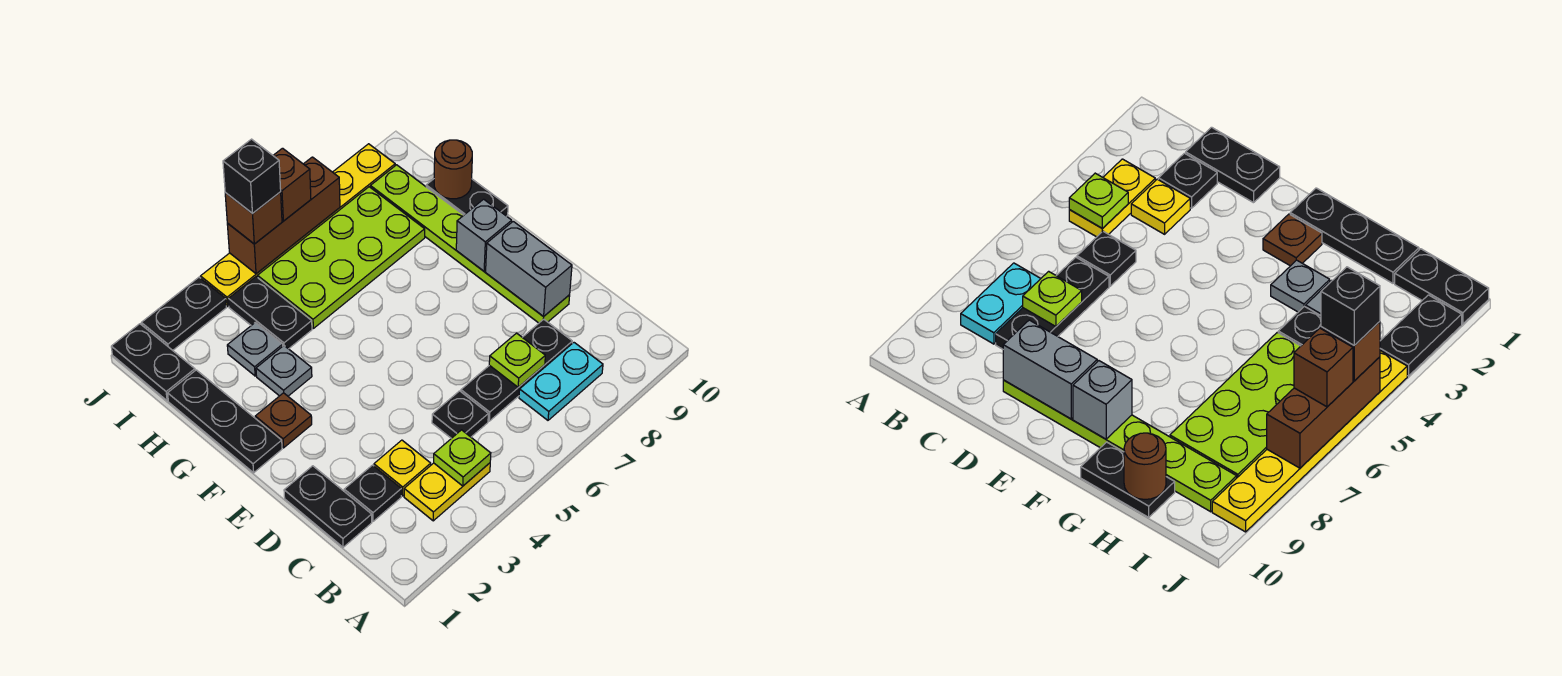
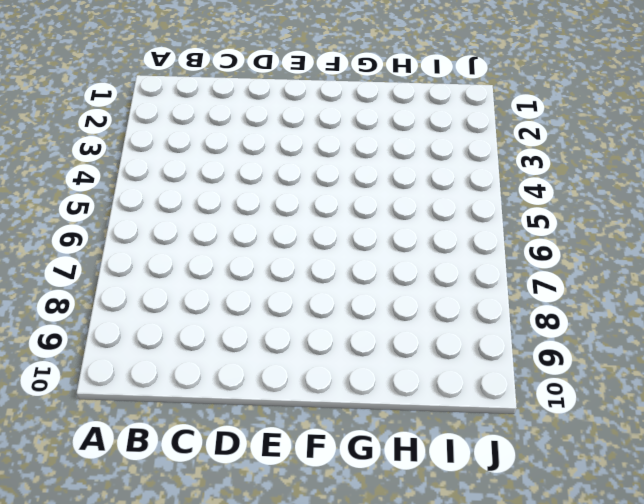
none -> yellow 1x2 plate [404,463,490,521]
none -> cyan 1x2 plate [519,343,603,420]
none -> black 1x2 plate [284,466,372,547]

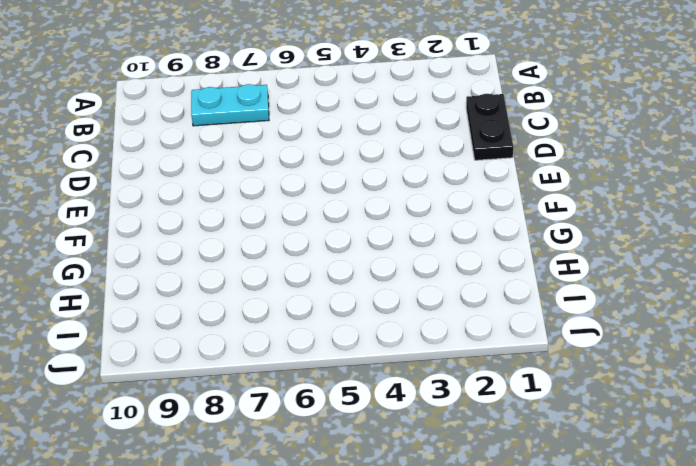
none -> yellow 1x2 plate [404,463,490,521]
none -> black 1x1 plate [344,465,401,521]
none -> yellow 1x1 plate [374,440,431,496]

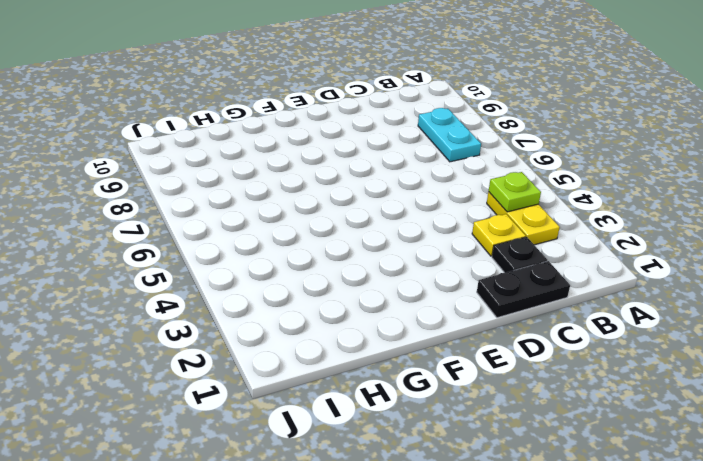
none -> black 1x1 plate [432,391,488,438]
none -> black 1x3 plate [461,319,572,421]
none -> lime 1x6 plate [370,165,570,323]

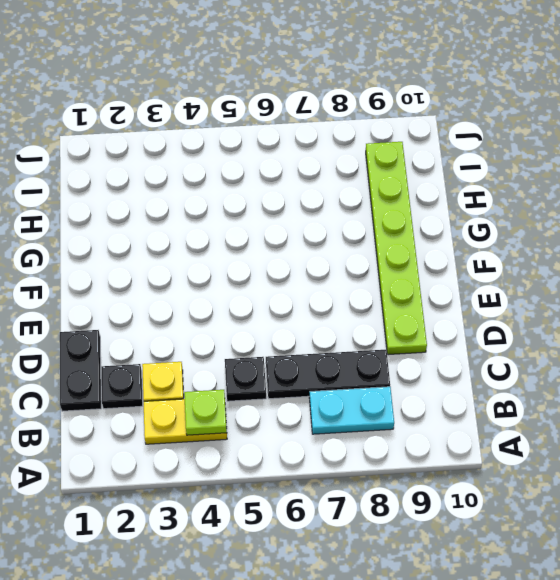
none -> black 1x3 plate [168,370,282,473]
none -> brown 1x1 plate [255,393,312,448]
none -> grey 1x1 plate [256,346,312,396]

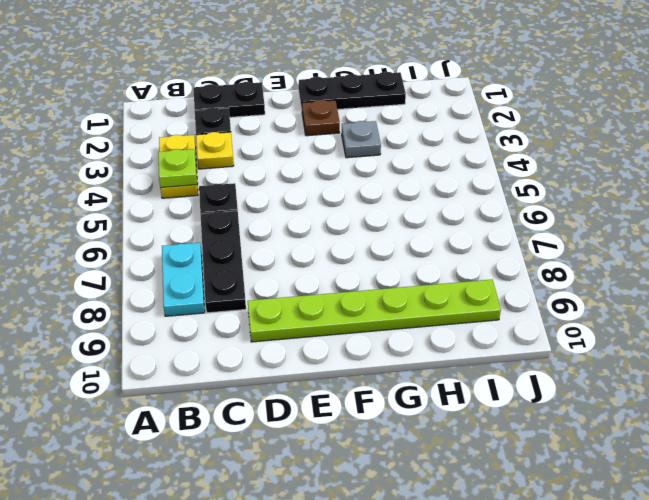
none -> black 1x2 plate [426,179,508,216]
none -> grey 1x1 plate [227,322,283,376]
none -> black 1x2 plate [229,277,312,349]

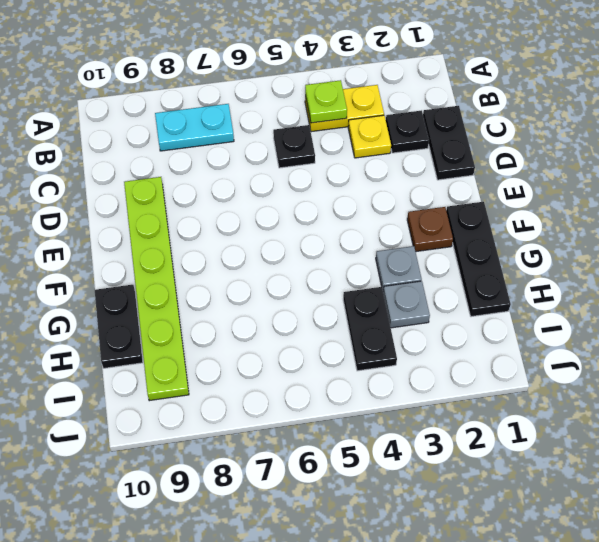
none -> black 1x3 plate [461,319,572,421]
none -> lime 2x4 plate [258,187,425,328]
none -> black 1x2 plate [111,324,195,401]

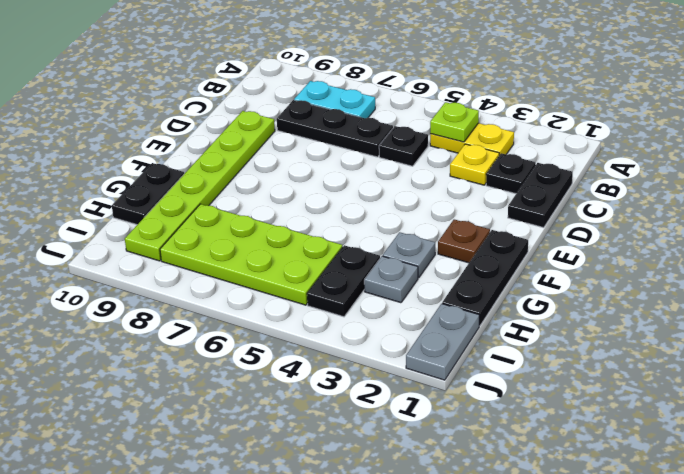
grey 1x2 plate [406,304,479,380] -> black 1x2 plate [111,324,195,401]
none -> black 1x2 plate [141,277,226,350]
none -> yellow 1x6 plate [200,144,395,306]
none -> lime 1x1 plate [489,333,545,387]

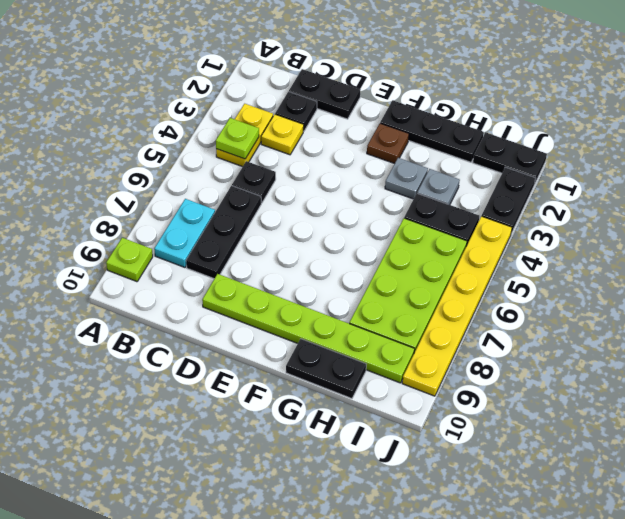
lime 1x1 plate [106,238,153,282] -> lime 1x1 plate moved to [489,333,545,387]
none -> grey 1x2 brick [486,221,572,317]
none -> grey 1x1 brick [456,199,512,271]
none -> brown 1x1 round brick [434,140,472,199]

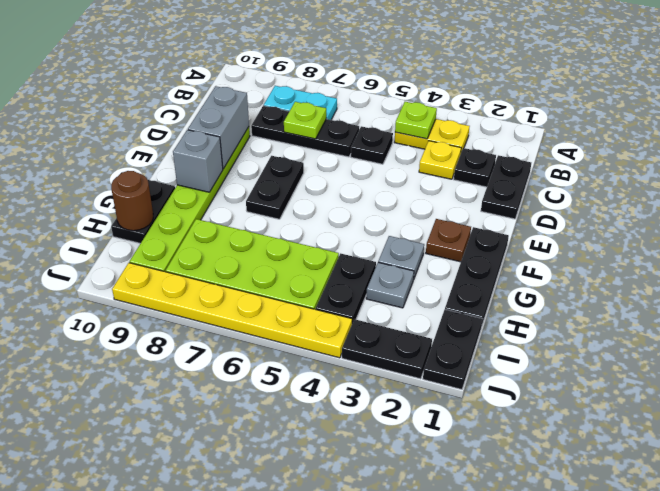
black 1x2 plate [246,156,304,219] -> none
none -> brown 1x3 brick [227,157,340,274]
none -> brown 1x1 brick [225,192,282,244]
none -> brown 1x1 brick [273,148,311,221]

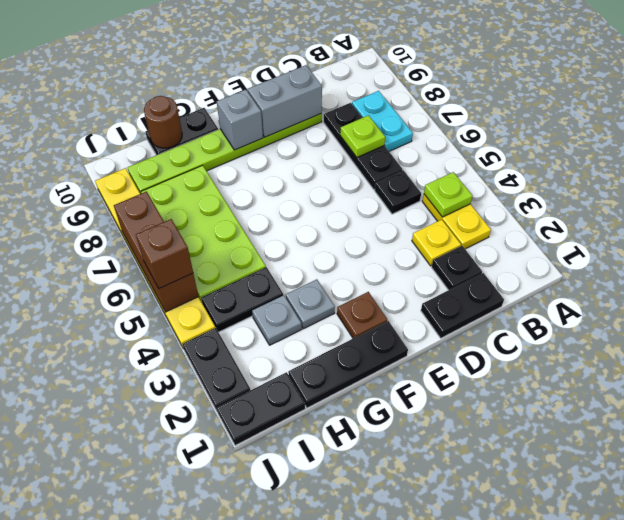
none -> brown 1x1 brick [273,148,311,221]
none -> black 1x1 brick [223,139,281,213]

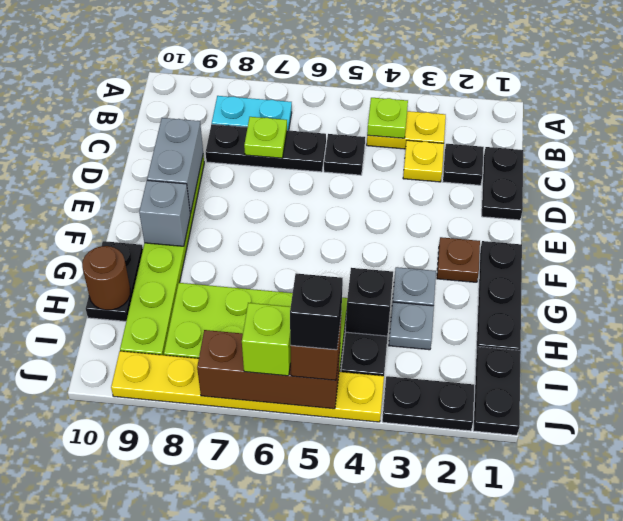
black 1x1 brick [346,268,393,336] -> none
lime 1x1 brick [242,303,291,376] -> brown 1x1 brick [273,148,311,221]

